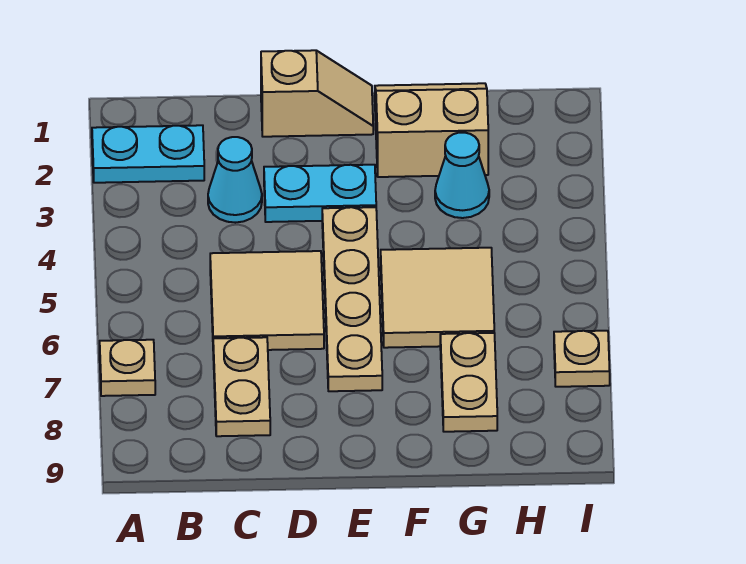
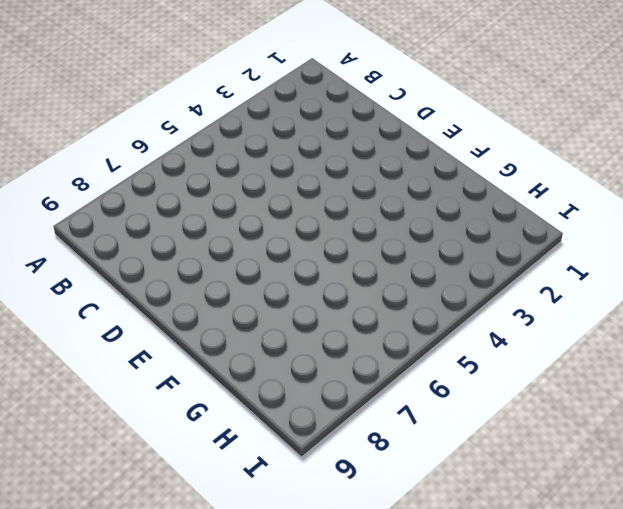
none -> cyan 1x2 plate [92,125,204,183]
none -> tan 1x1 plate [100,340,155,396]
none -> cyan 1x1 cone [208,137,262,223]

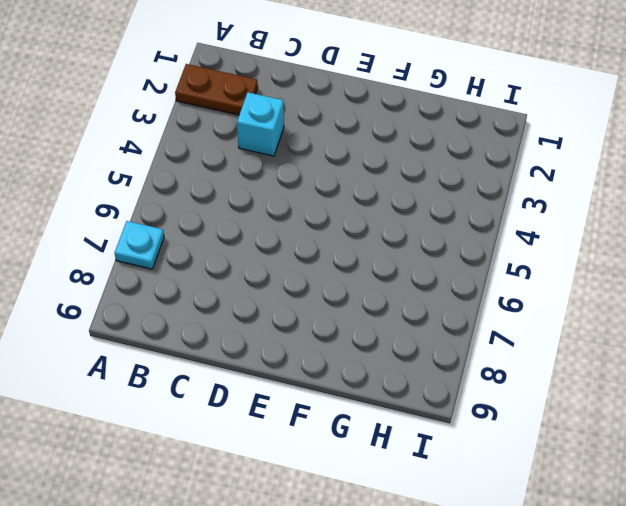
brown 1x2 plate [175,64,258,115] -> cyan 1x2 plate [92,125,204,183]
cyan 1x1 plate [114,221,164,269] -> tan 1x1 plate [100,340,155,396]
cyan 1x1 brick [237,92,284,156] -> cyan 1x1 cone [208,137,262,223]
none -> tan 2x2 tile [210,251,324,350]
none -> tan 1x2 plate [213,337,270,436]
none -> tan 1x2 slope [261,50,373,137]

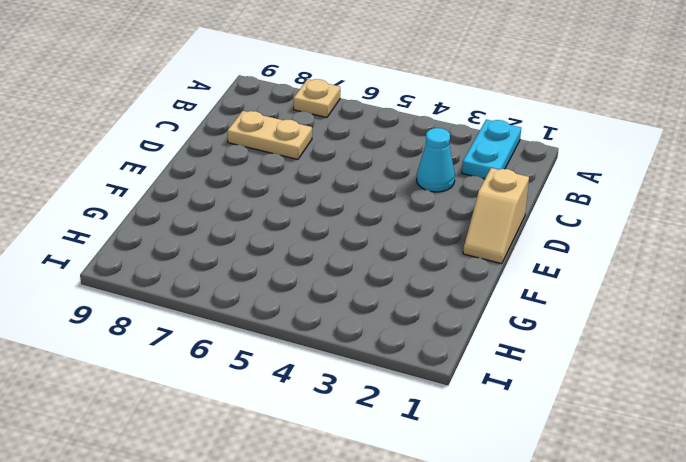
none -> tan 2x2 tile [210,251,324,350]
none -> cyan 1x2 plate [264,165,376,222]
none -> tan 1x4 plate [322,207,382,391]

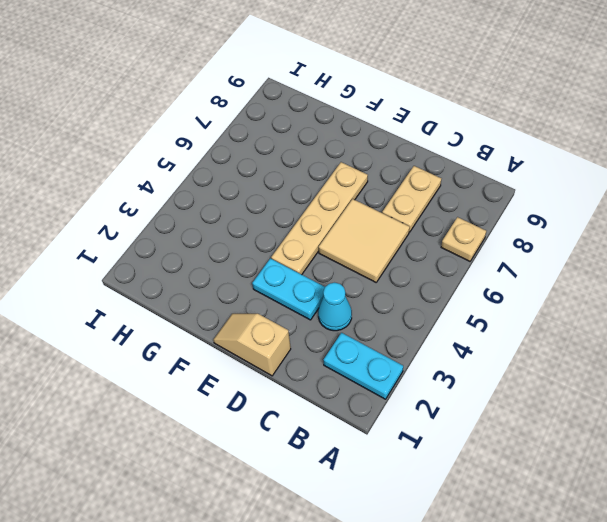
none -> tan 2x2 slope [375,83,488,177]
none -> tan 2x2 tile [381,248,494,348]
none -> cyan 1x1 cone [435,133,489,218]

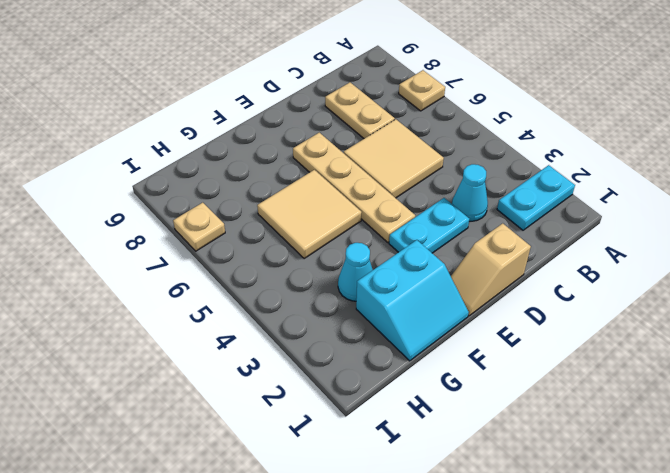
cyan 2x2 slope [356,240,469,361] -> tan 2x2 slope [375,83,488,177]
none -> tan 1x2 plate [440,333,497,432]

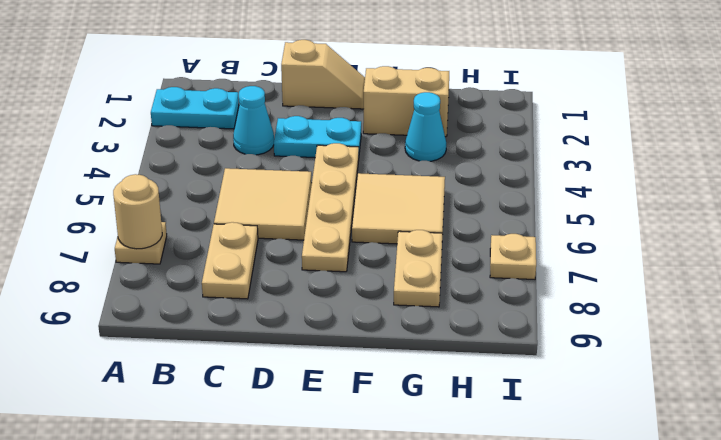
tan 1x1 round brick [113,174,162,249] -> none

